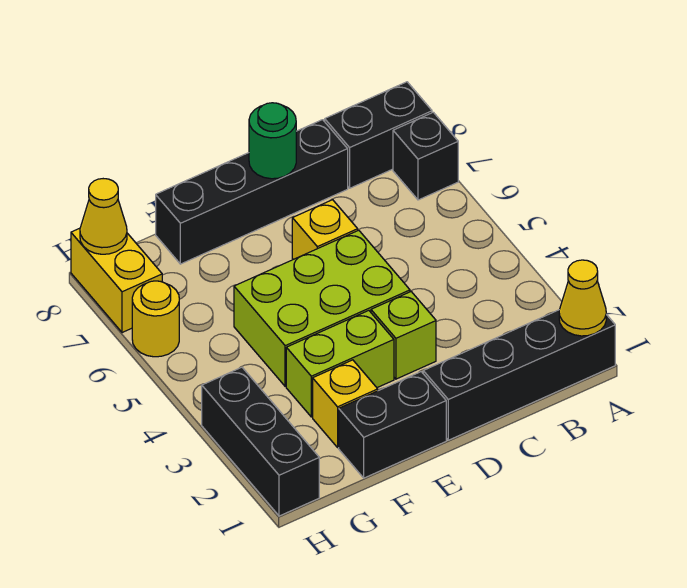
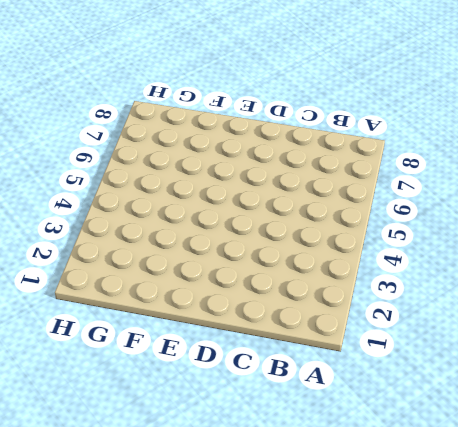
none -> black 1x4 brick [423,310,615,440]
none -> black 1x1 brick [393,112,458,200]
none -> black 1x2 brick [325,82,432,188]

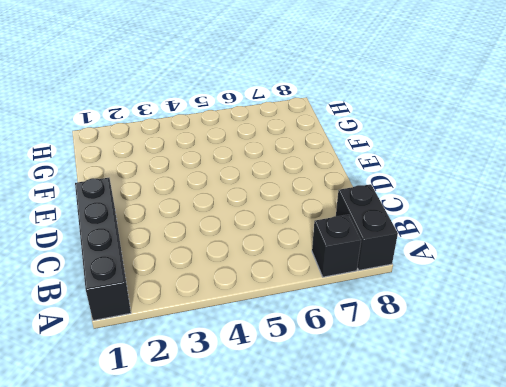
none -> black 1x4 brick [156,120,348,264]
none -> lime 1x1 brick [371,292,436,379]
none -> lime 2x3 brick [234,230,410,386]

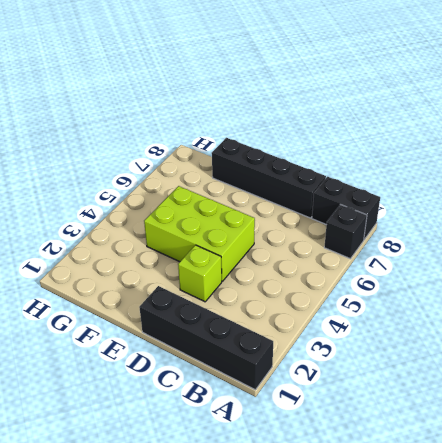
none -> yellow 1x1 brick [292,200,358,259]
none -> black 1x2 brick [339,372,446,478]
none -> lime 1x2 brick [286,310,394,417]

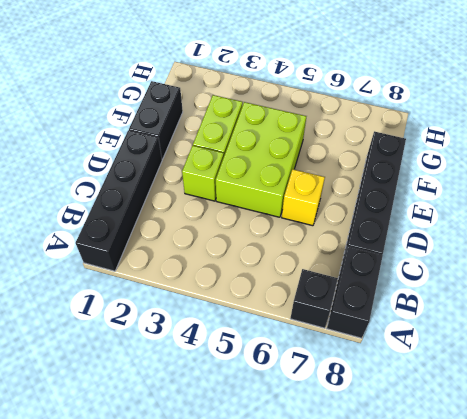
none -> yellow 1x1 brick [313,360,378,447]
none -> black 1x3 brick [202,367,319,516]
none -> yellow 1x1 round brick [132,281,179,357]

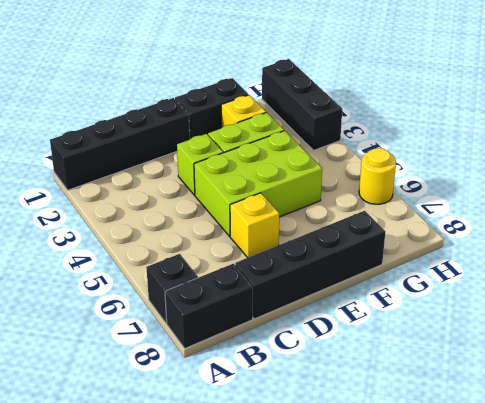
none -> yellow 1x2 brick [71,228,162,333]
none -> yellow 1x1 cone [559,260,606,336]
none -> green 1x1 round brick [249,103,296,179]

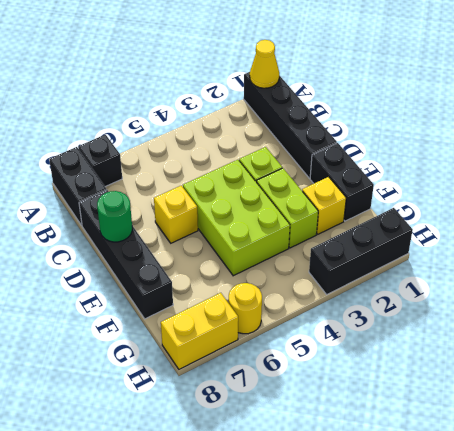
none -> yellow 1x1 cone [80,179,127,254]

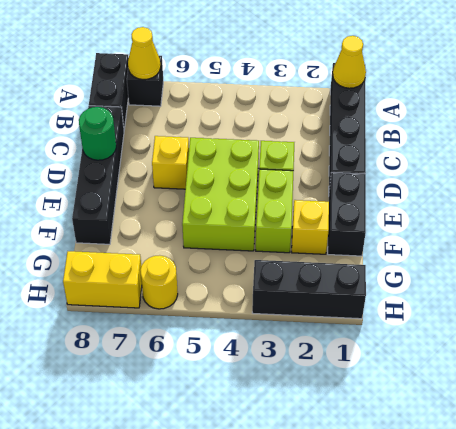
yellow 1x1 cone [128,27,161,80] -> yellow 1x1 cone moved to [80,179,127,254]

